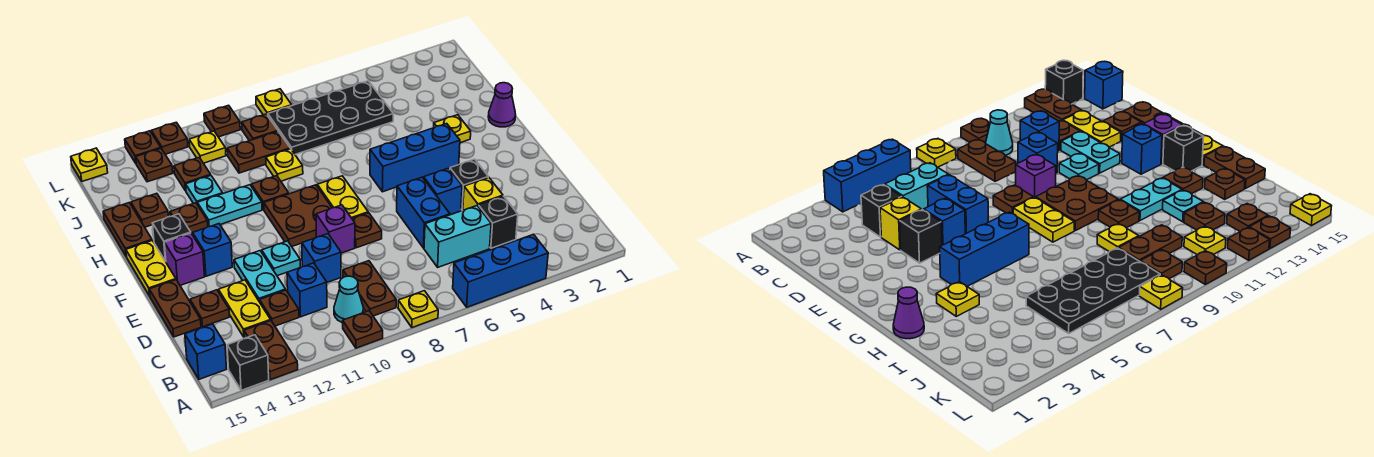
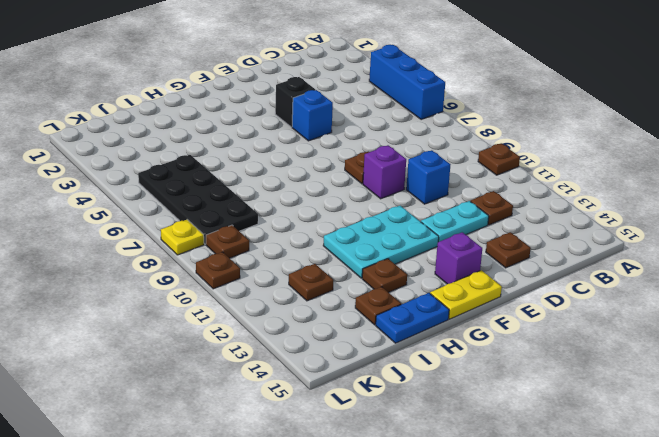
cyan 2x3 plate [323,206,439,278] -> cyan 1x2 plate [197,185,262,227]
blue 1x2 plate [376,293,449,343] -> brown 1x2 plate [103,203,152,257]
none -> yellow 1x1 plate [398,291,438,327]
none -> brown 1x2 plate [244,321,298,380]
none -> black 1x1 brick [227,335,269,390]
none -> brown 1x2 plate [343,261,396,316]

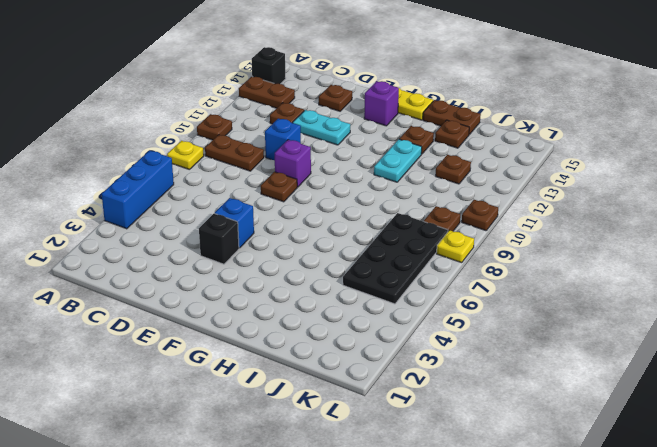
none -> cyan 1x1 cone [334,276,363,323]
none -> blue 1x1 brick [185,324,227,379]
none -> black 1x1 brick [478,196,518,248]
none -> cyan 1x2 brick [424,206,491,267]

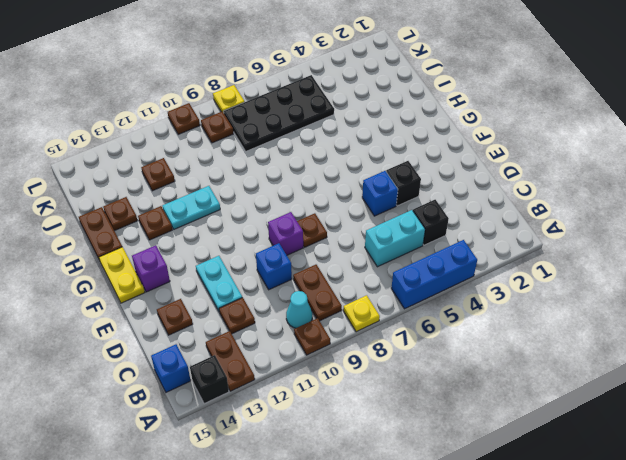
none -> blue 1x1 brick [287,263,327,317]
none -> yellow 1x2 plate [219,280,271,337]
none -> yellow 1x1 brick [463,178,503,210]
none -> blue 1x2 brick [397,177,450,248]

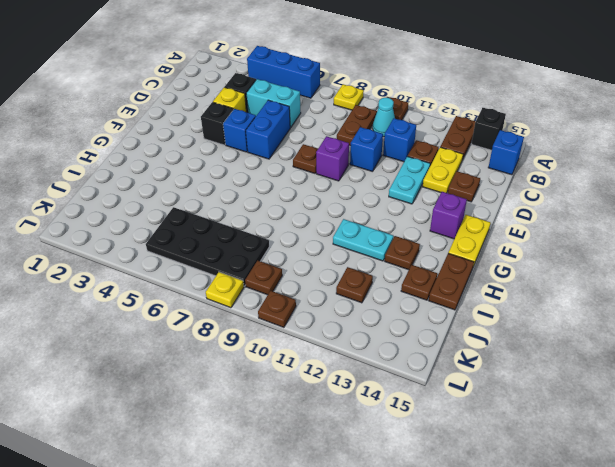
none -> brown 1x2 plate [149,280,201,337]
none -> cyan 1x1 plate [262,241,300,276]
none -> yellow 1x2 plate [317,176,368,218]
none -> brown 2x2 plate [264,185,332,246]

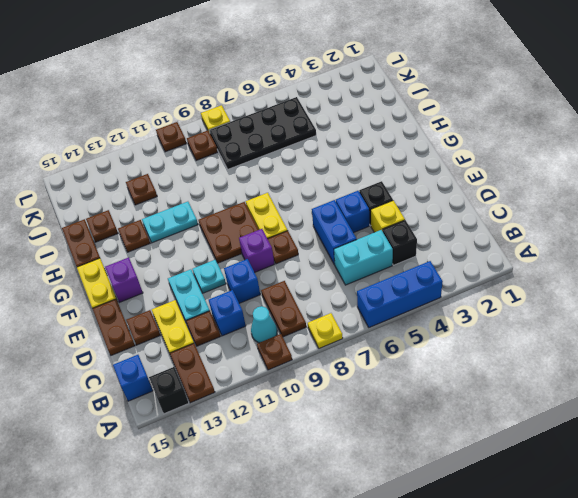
none -> blue 1x1 brick [193,224,232,276]
none -> blue 1x3 brick [370,124,460,192]
none -> black 1x1 brick [153,214,191,262]
none -> purple 1x1 cone [488,83,516,127]

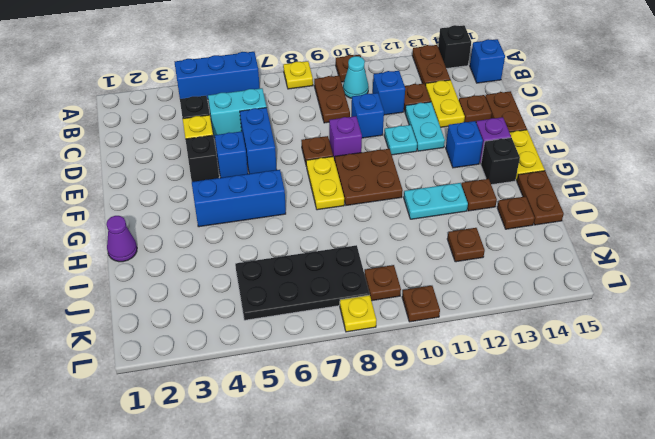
none -> yellow 1x1 plate [434,115,471,143]
none -> brown 1x1 plate [251,176,289,210]
none -> yellow 1x1 plate [266,149,303,181]
none -> cyan 1x1 plate [186,176,223,203]

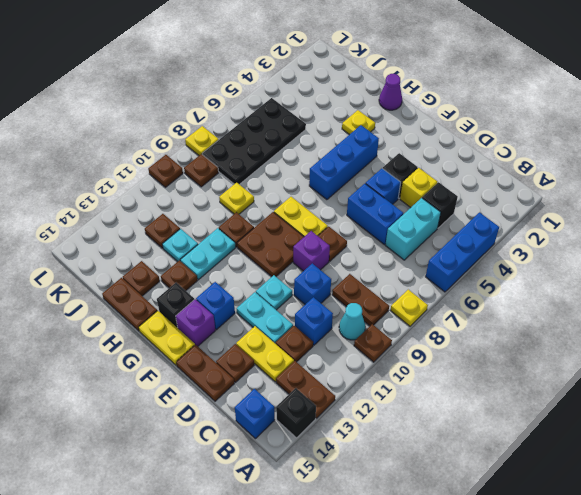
none -> brown 1x2 plate [227,131,290,173]
none -> yellow 1x1 plate [189,131,226,163]
none -> brown 1x1 plate [136,149,173,182]
none -> brown 1x1 plate [151,122,188,154]

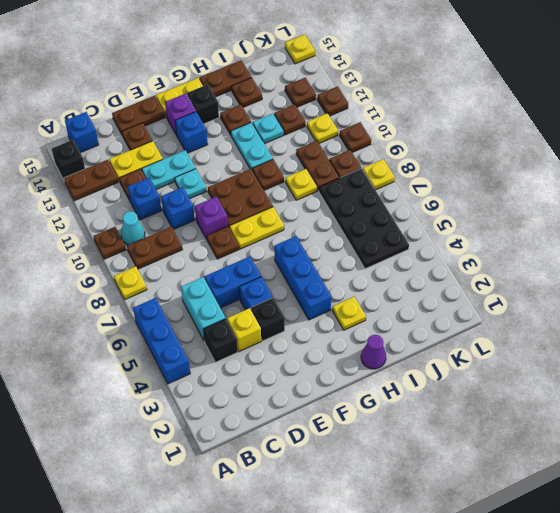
none -> brown 1x1 plate [125,131,161,163]

